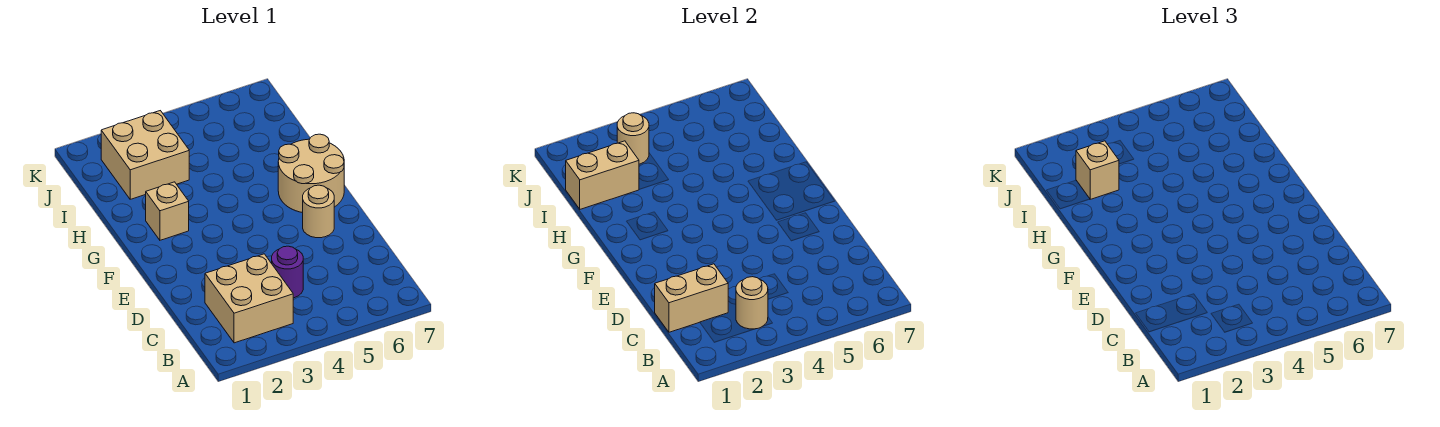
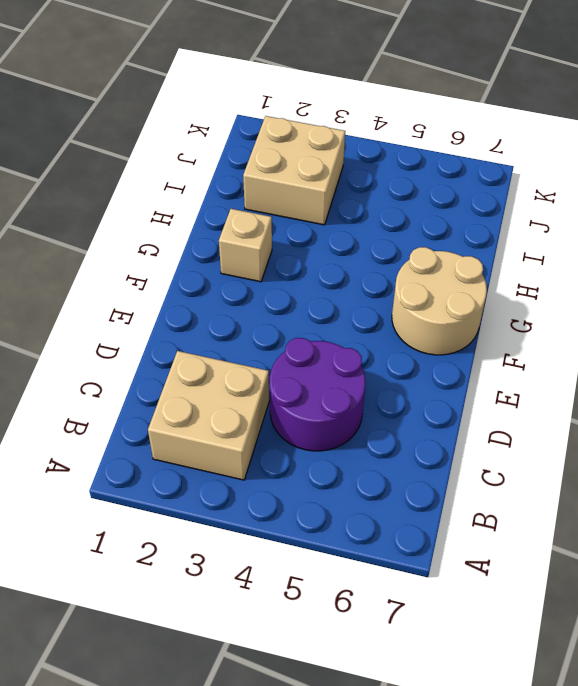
purple 2x2 round brick [270,338,365,451] -> purple 1x1 round brick [272,246,303,298]
none -> tan 1x1 round brick [303,185,334,238]
none -> tan 1x1 round brick [736,277,768,329]

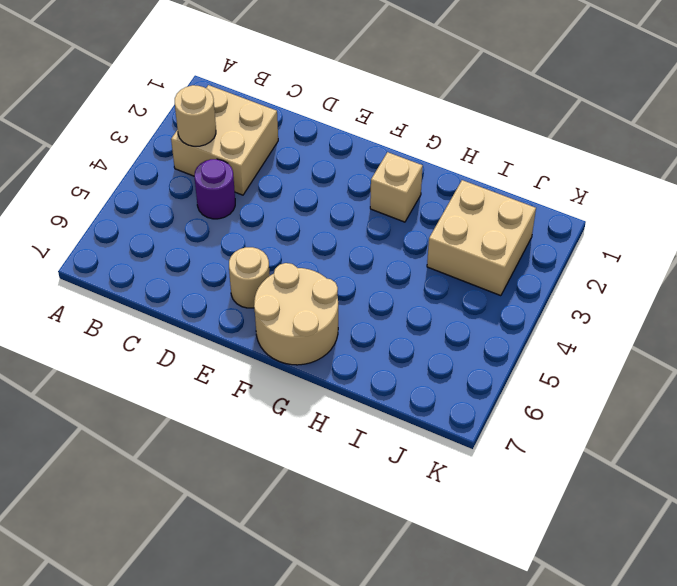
none -> tan 1x2 brick [655,264,728,332]
none -> tan 1x2 brick [566,141,639,209]

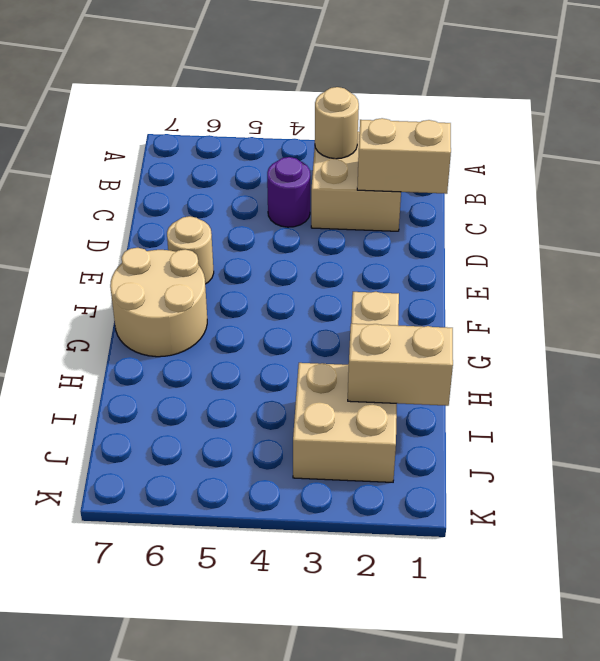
none -> tan 1x1 round brick [617,113,649,164]
none -> tan 1x1 brick [1076,141,1119,199]

